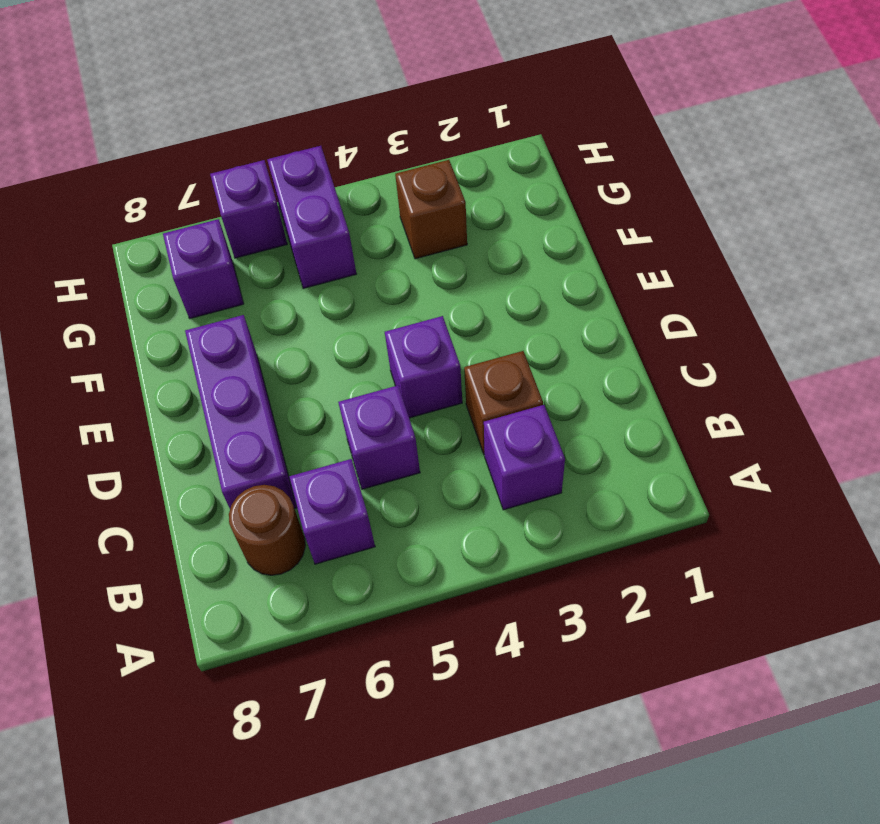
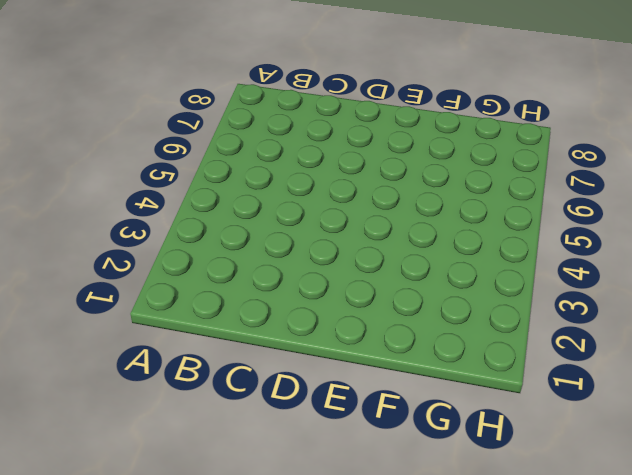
none -> purple 1x1 brick [484,405,565,510]
none -> purple 1x1 brick [289,459,375,564]

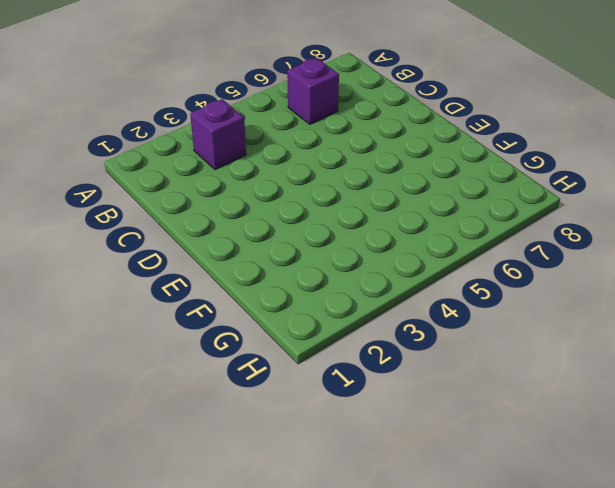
none -> brown 1x1 round brick [229,485,305,575]
none -> brown 1x1 brick [464,351,543,455]

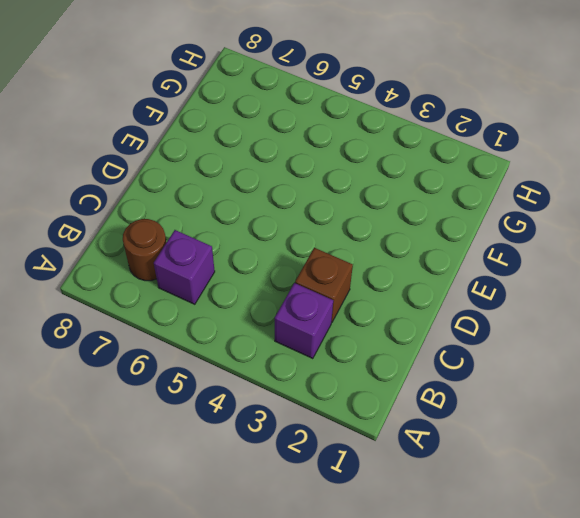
none -> purple 1x1 brick [338,385,420,489]
none -> purple 1x3 brick [185,315,297,509]

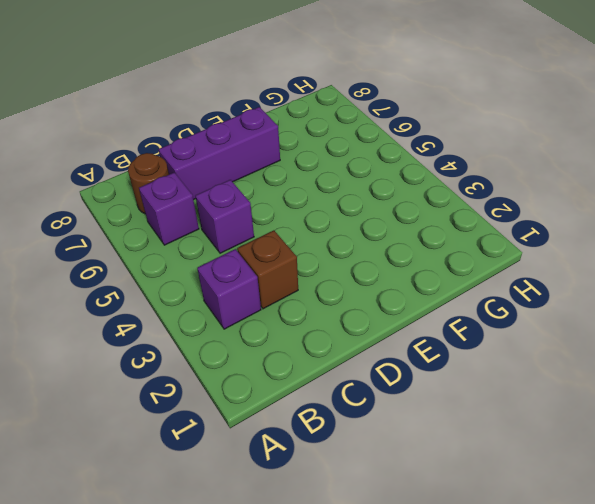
none -> purple 1x1 brick [385,316,462,418]
none -> brown 1x1 brick [395,160,467,259]

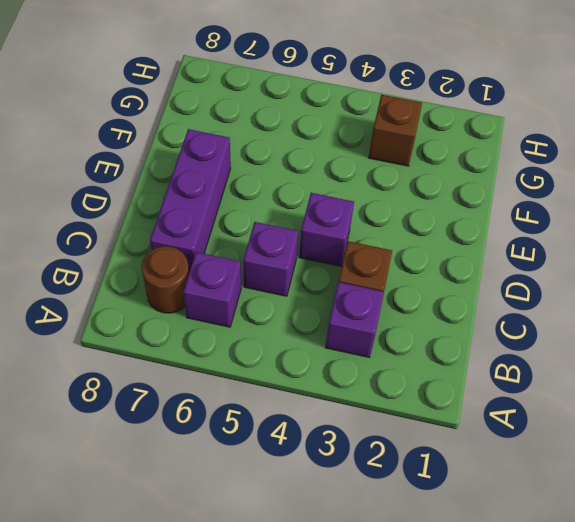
none -> purple 1x2 brick [267,146,356,289]
none -> purple 1x1 brick [163,219,244,319]

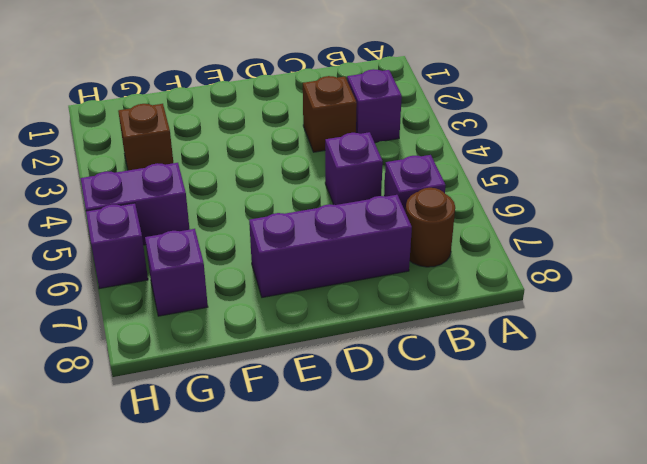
none -> purple 1x1 brick [385,316,462,418]

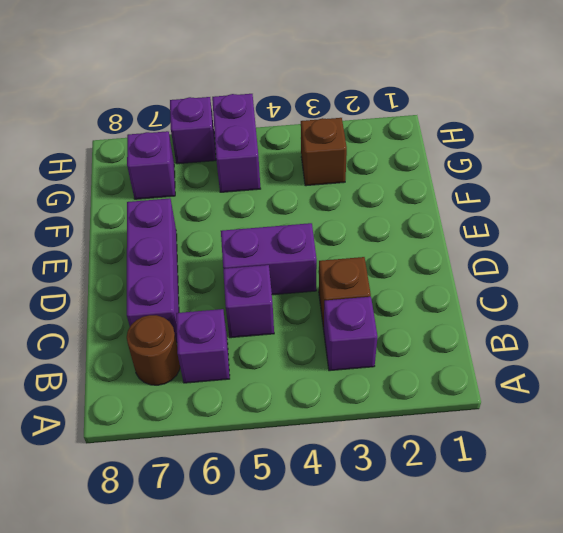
purple 1x2 brick [221,223,317,295] -> purple 1x1 brick [385,316,462,418]

